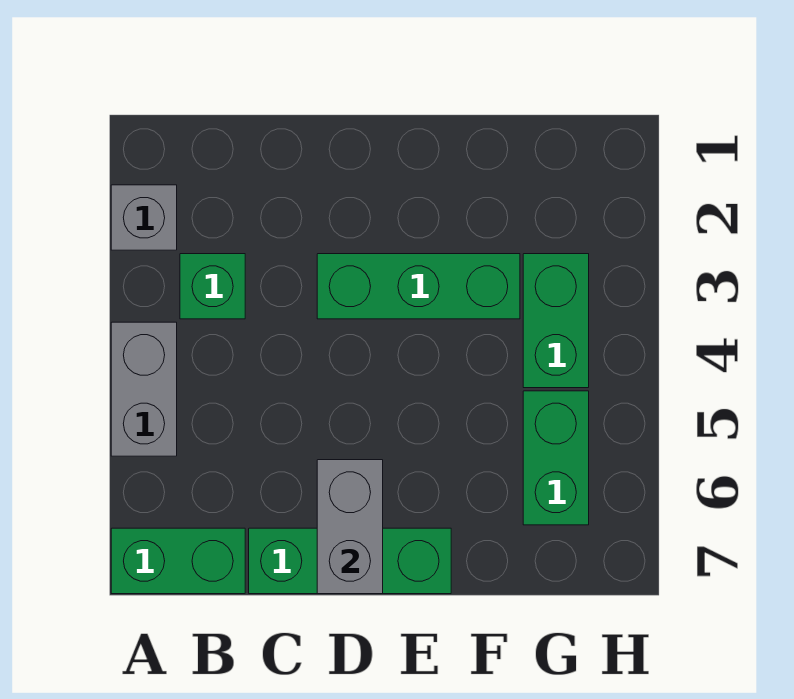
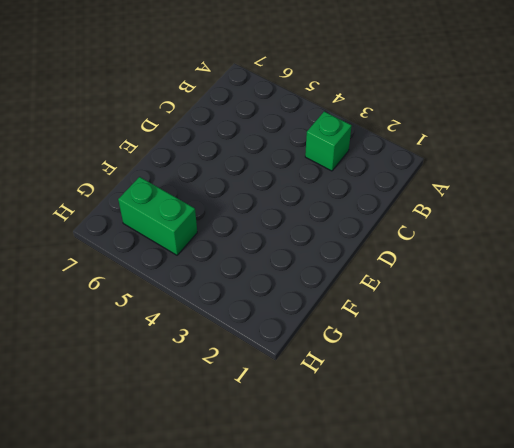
none -> grey 1x1 brick [111,185,177,250]
none -> grey 1x2 brick [111,322,177,456]

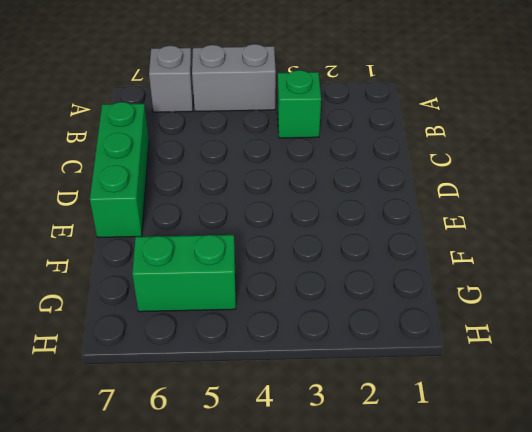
grey 1x1 brick [149,46,193,112] -> grey 1x1 brick moved to [111,185,177,250]
none -> green 1x2 brick [111,528,245,594]
none -> green 1x3 brick [317,254,520,319]

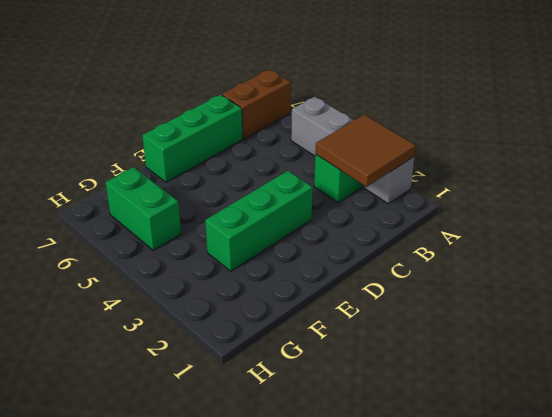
brown 2x2 tile [315,115,416,187] -> none
brown 1x2 brick [222,69,291,139] -> green 1x2 brick [111,528,245,594]
none -> green 1x2 brick [523,254,589,388]
none -> grey 1x2 brick [317,460,383,594]

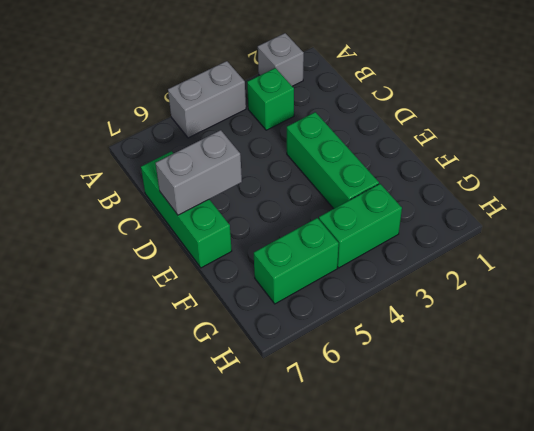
none -> green 1x2 brick [111,528,245,594]

